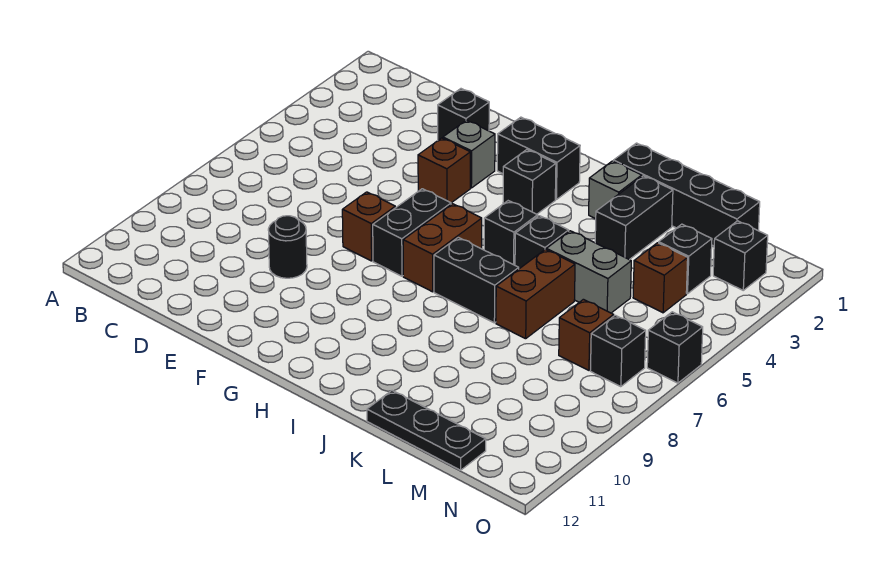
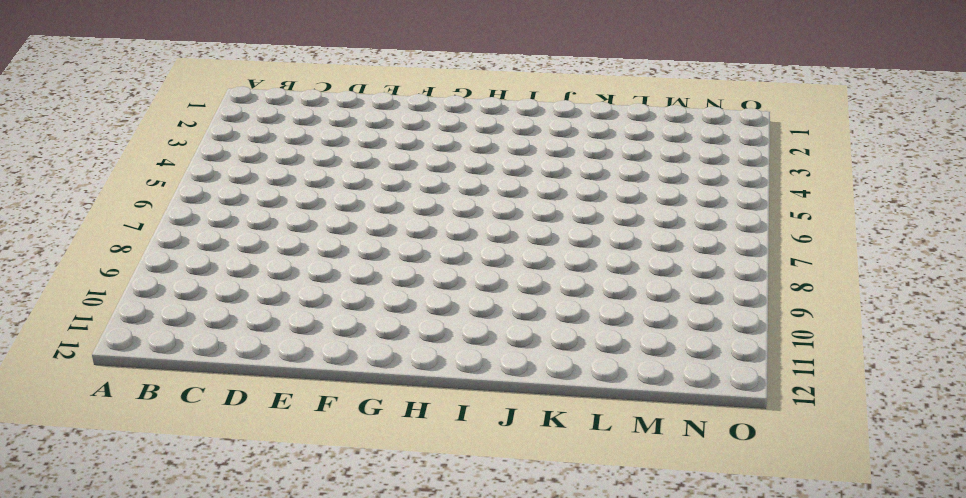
none -> black 1x1 brick [438,89,489,140]
none -> black 1x1 round brick [268,216,307,278]
none -> grey 1x1 brick [443,120,495,188]

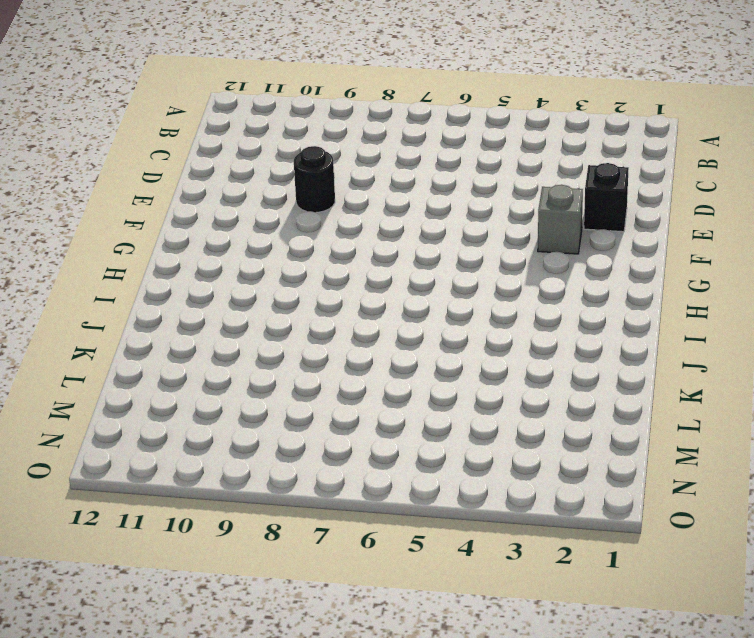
none -> brown 1x1 brick [418,138,470,203]
none -> brown 1x1 brick [342,192,395,261]
none -> black 1x2 brick [497,117,580,199]

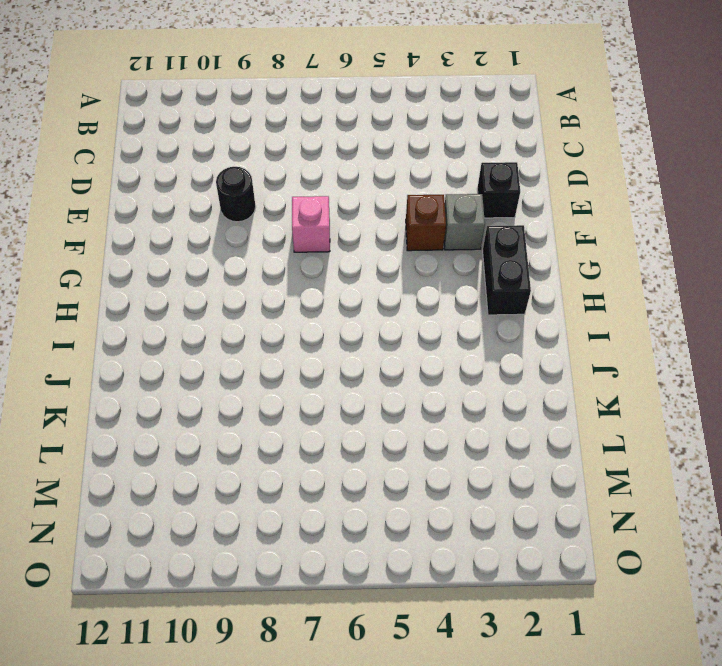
pink 1x1 brick [292,196,330,252] -> brown 1x1 brick [342,192,395,261]
none -> black 1x2 brick [373,189,451,276]
none -> black 1x1 brick [503,150,556,214]
none -> brown 1x2 brick [403,204,482,292]

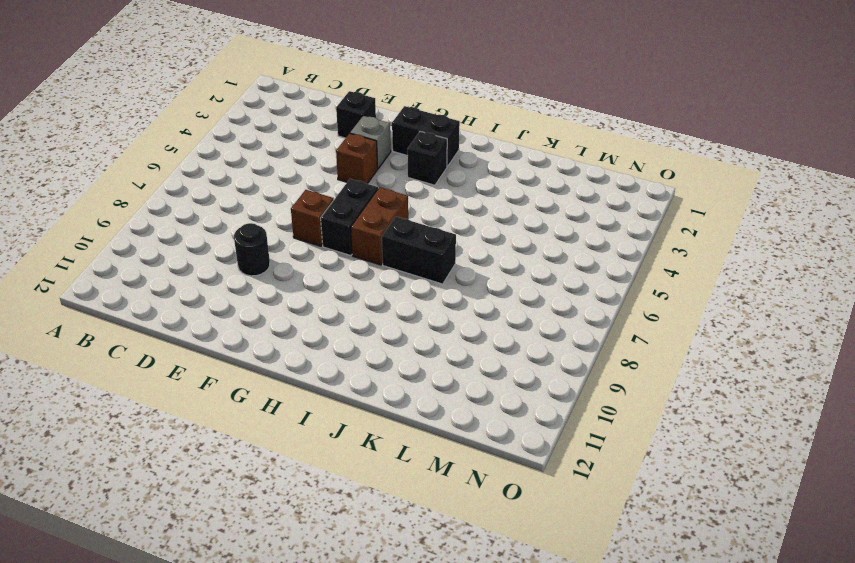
none -> black 1x1 brick [484,201,538,265]
none -> black 1x4 brick [614,143,760,246]
none -> grey 1x1 brick [589,161,642,219]

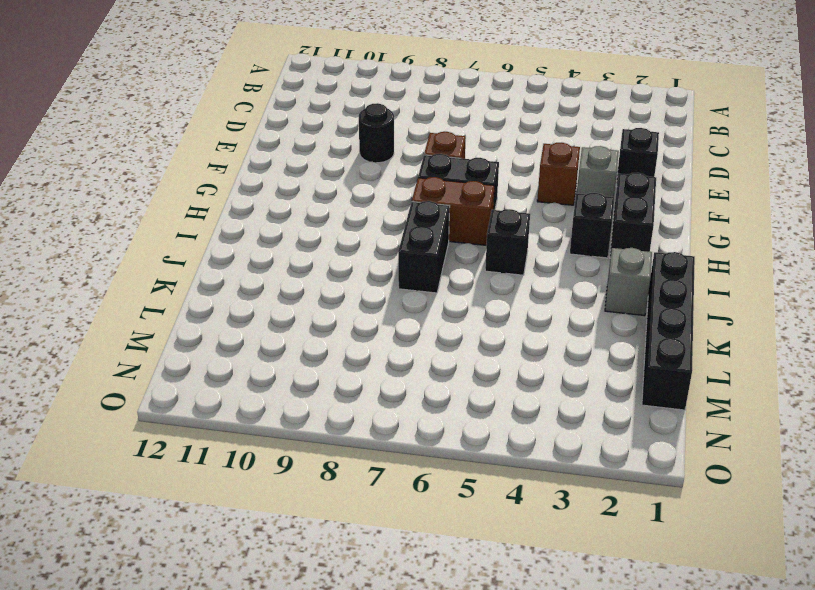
none -> black 1x1 brick [515,216,569,269]
none -> black 1x2 brick [595,176,673,260]
none -> grey 1x2 brick [546,231,631,313]

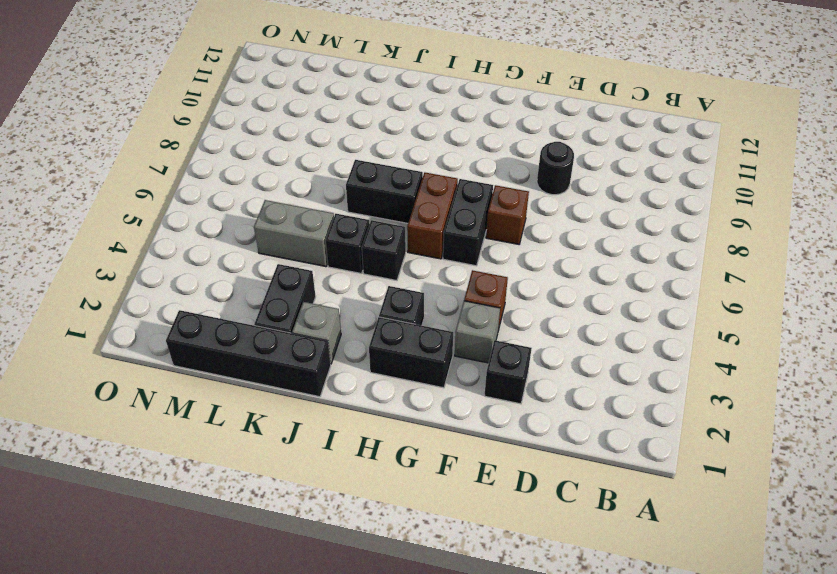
none -> brown 1x2 brick [496,249,575,339]
none -> black 1x3 plate [367,391,486,470]
none -> black 1x1 brick [659,224,712,294]

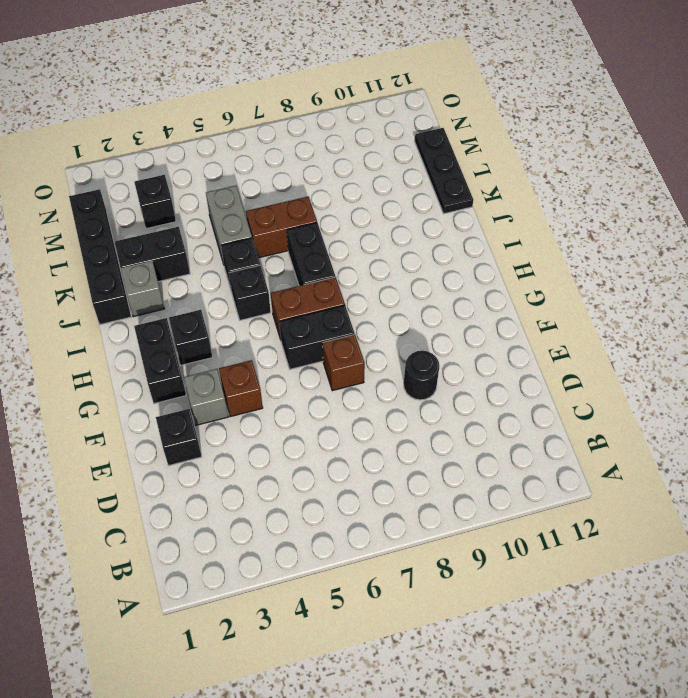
none -> brown 1x1 brick [633,243,688,313]
none -> brown 1x1 brick [559,299,614,370]
none -> black 1x1 brick [713,221,768,290]

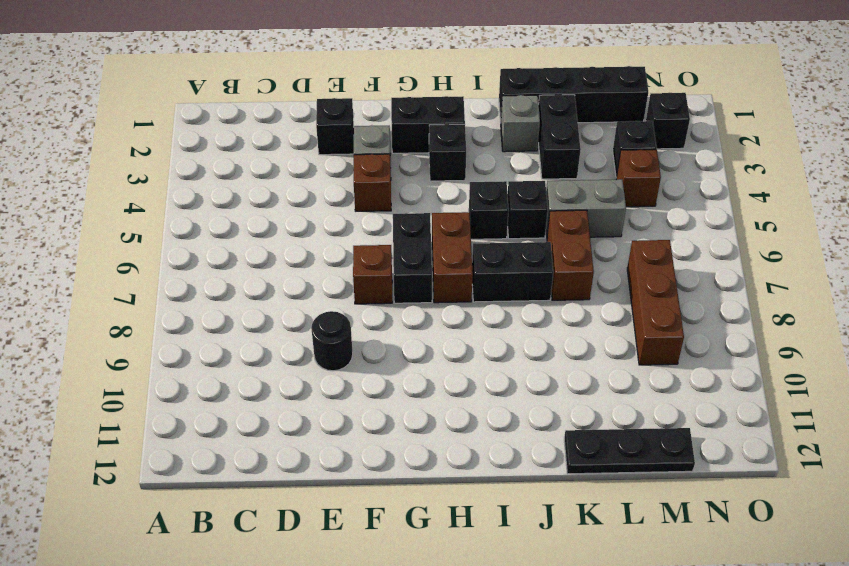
brown 1x3 brick [627,240,684,365] -> brown 1x1 brick [559,299,614,370]
none -> black 1x1 brick [590,315,646,387]
none -> black 1x1 brick [647,312,703,383]

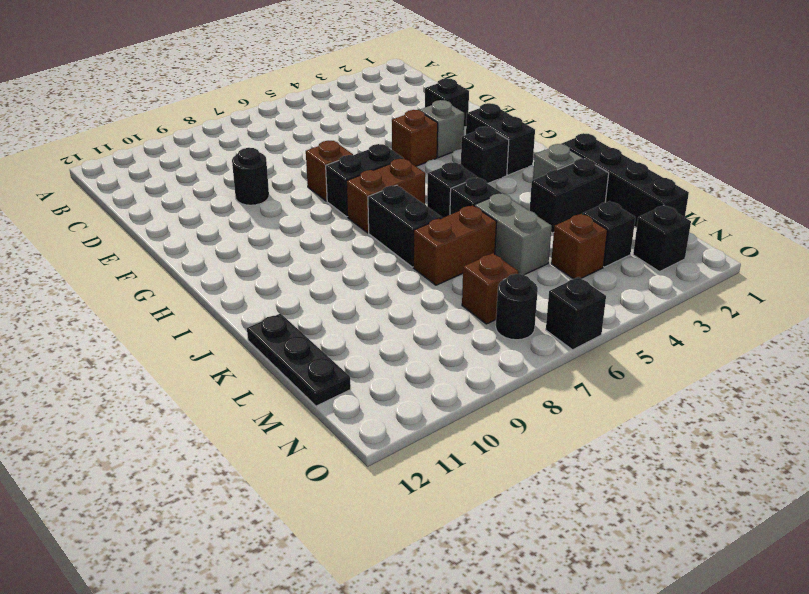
black 1x1 round brick [496,274,538,340] -> black 1x1 brick [590,315,646,387]

